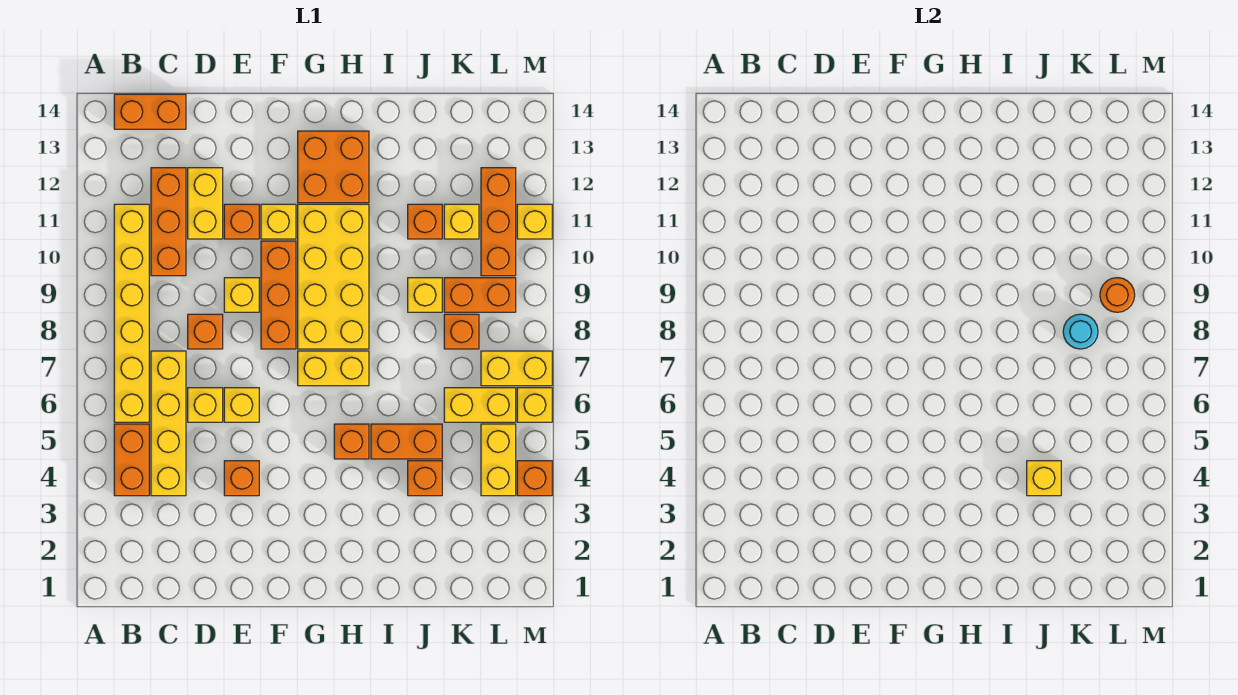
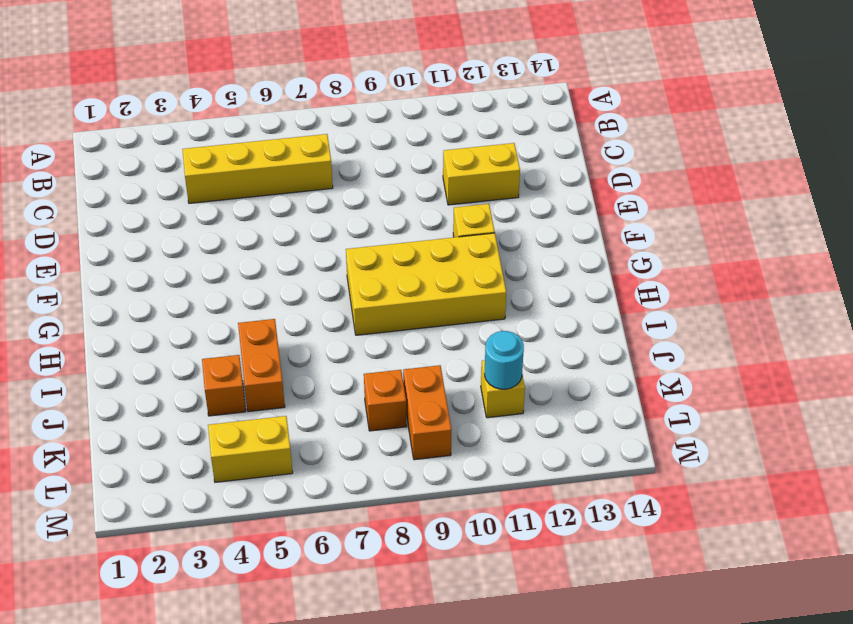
cyan 1x1 round brick [485,331,524,389] -> cyan 1x1 round brick moved to [1063,314,1098,349]
none -> orange 1x2 brick [114,424,149,496]
none -> yellow 1x6 brick [114,204,149,422]
none -> orange 1x2 brick [114,94,186,129]
none -> orange 1x3 brick [151,168,186,276]

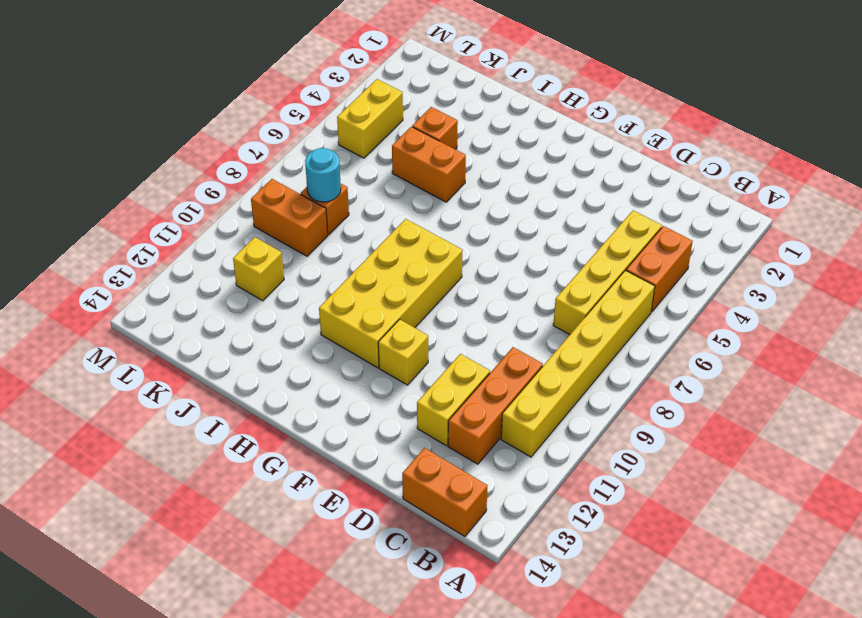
none -> yellow 1x1 brick [188,388,223,422]
none -> orange 1x1 brick [188,314,223,349]
none -> orange 1x1 brick [224,461,259,496]
none -> yellow 1x1 brick [224,388,259,422]

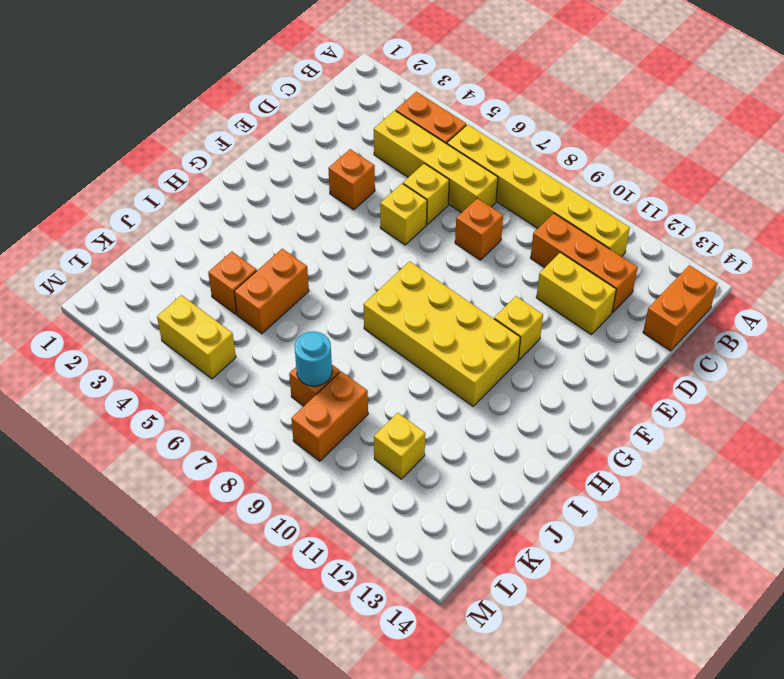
none -> yellow 1x1 brick [224,278,259,312]
none -> orange 1x1 brick [224,204,259,239]
none -> orange 1x3 brick [261,241,296,349]
none -> yellow 1x2 brick [298,351,369,386]

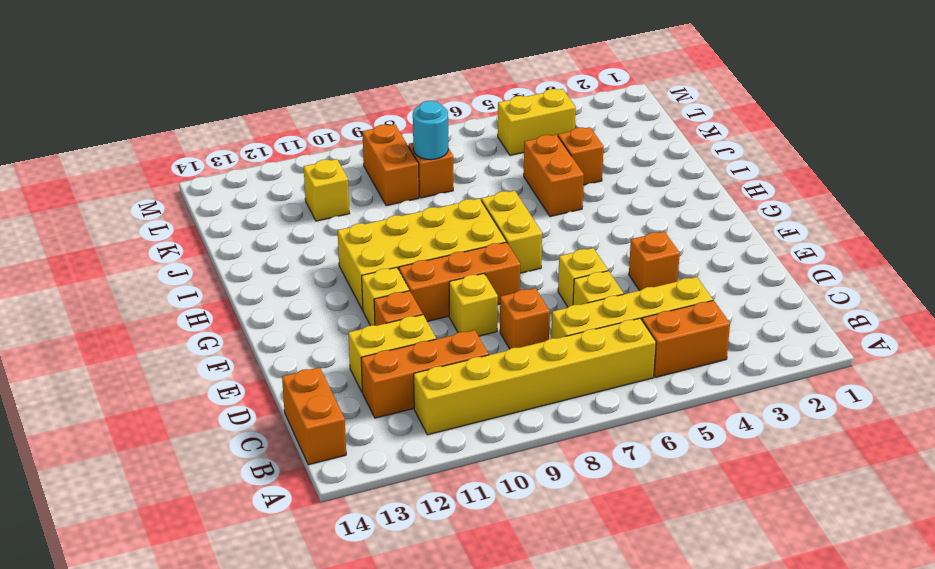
none -> orange 2x2 brick [298,131,369,203]
none -> orange 1x1 brick [334,424,369,459]
none -> yellow 1x1 brick [408,278,442,312]
none -> orange 1x1 brick [408,204,442,239]

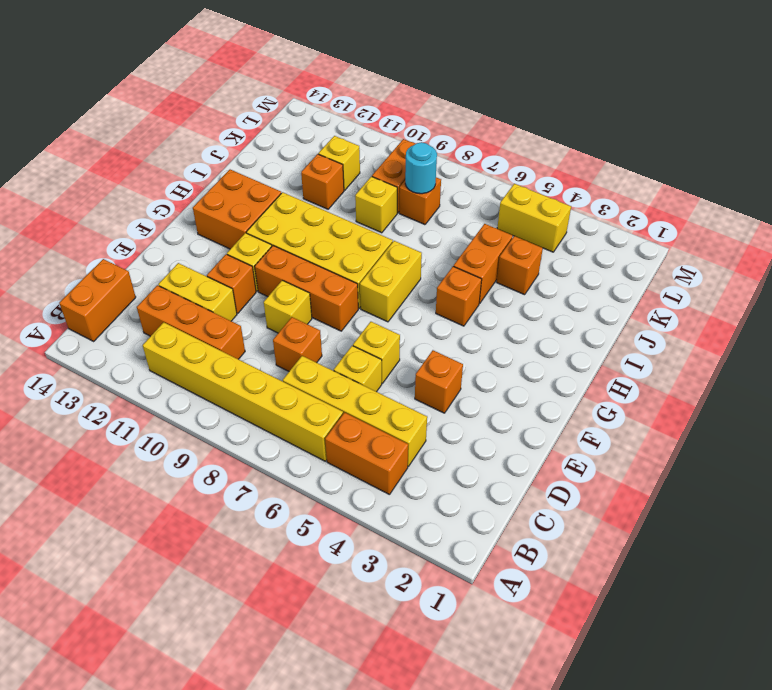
none -> yellow 1x2 brick [444,388,516,422]
none -> yellow 1x2 brick [481,351,552,386]
none -> orange 1x3 brick [481,168,516,276]
none -> orange 1x1 brick [517,461,552,496]

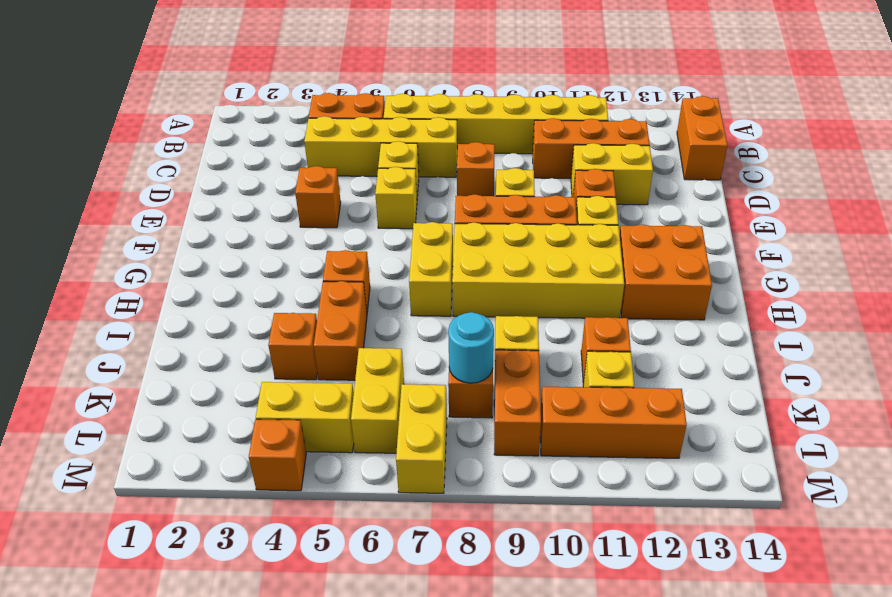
none -> yellow 1x1 brick [517,388,552,422]
none -> yellow 1x1 brick [517,204,552,239]
none -> yellow 1x1 brick [1027,461,1061,496]
none -> orange 1x1 round brick [1100,278,1135,312]

